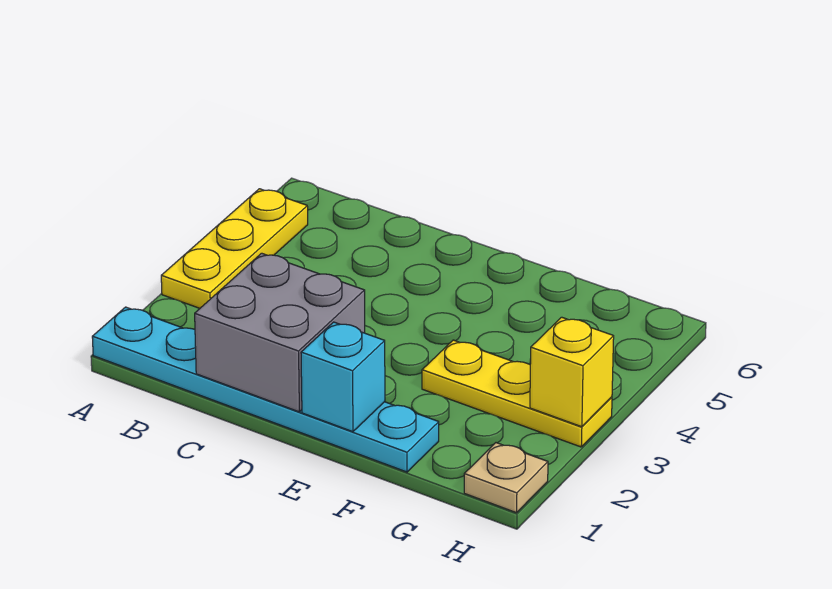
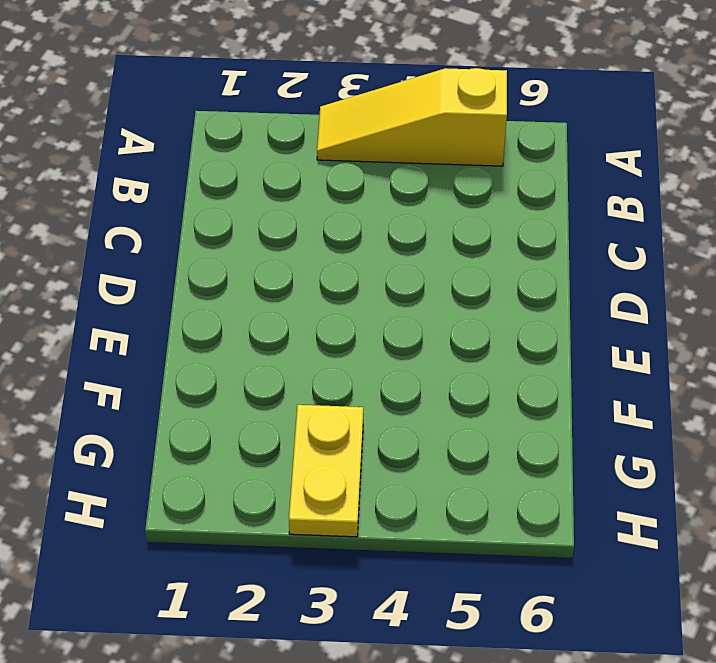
yellow 1x3 slope [317,68,507,166] -> yellow 1x3 plate [161,189,308,308]
yellow 1x2 plate [289,405,363,537] -> yellow 1x3 plate [422,340,612,447]
none -> cyan 1x6 plate [92,307,439,472]
none -> tan 1x1 plate [464,443,548,513]

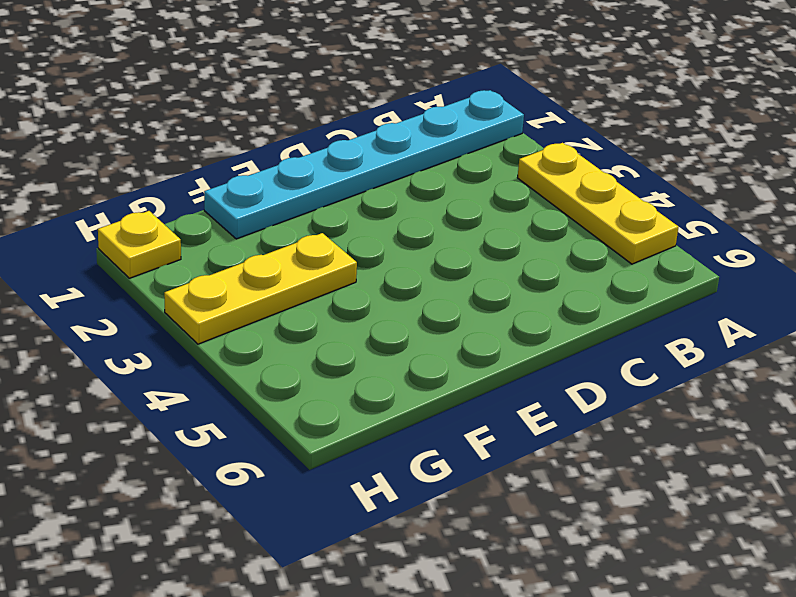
yellow 1x1 plate [98,211,181,278] -> tan 1x1 plate [464,443,548,513]
none -> grey 2x2 brick [195,253,365,412]
none -> cyan 1x1 brick [301,322,385,432]

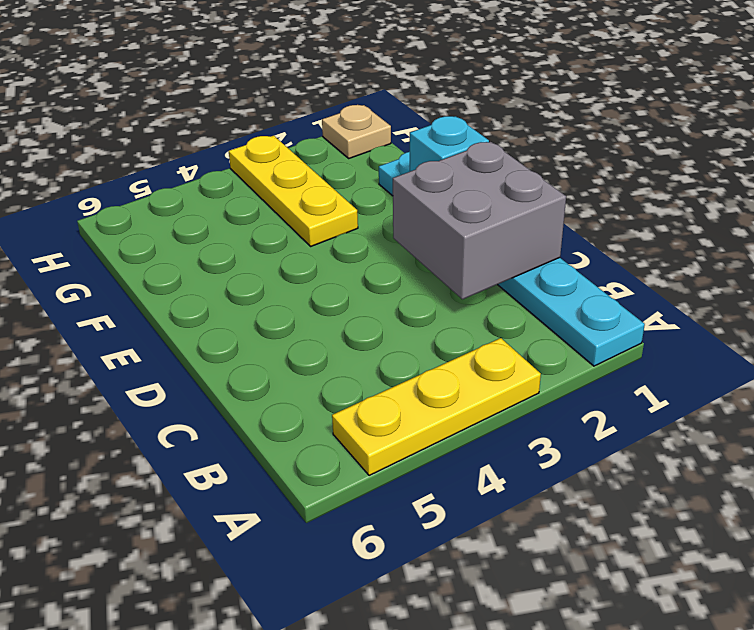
none -> yellow 1x1 brick [530,317,614,427]

